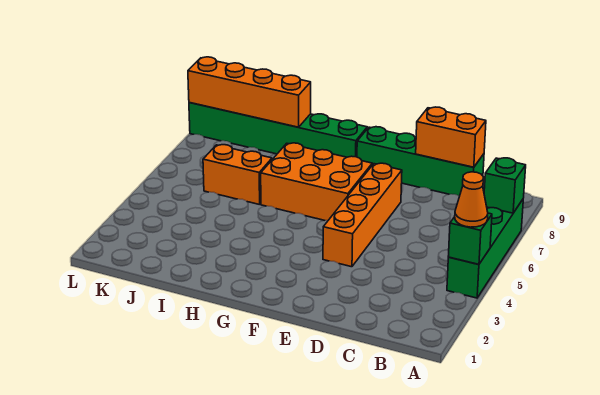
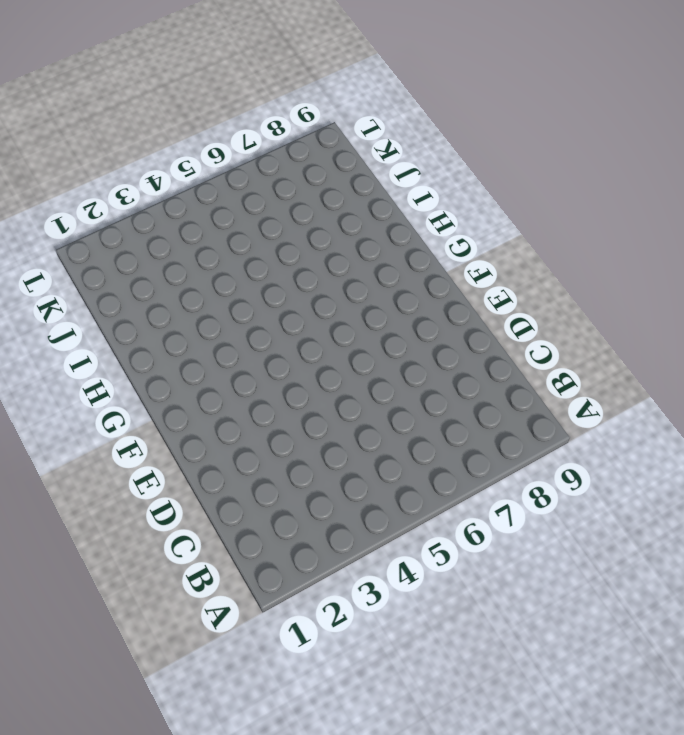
none -> green 1x4 brick [447,200,523,298]
none -> green 1x4 brick [357,127,484,196]

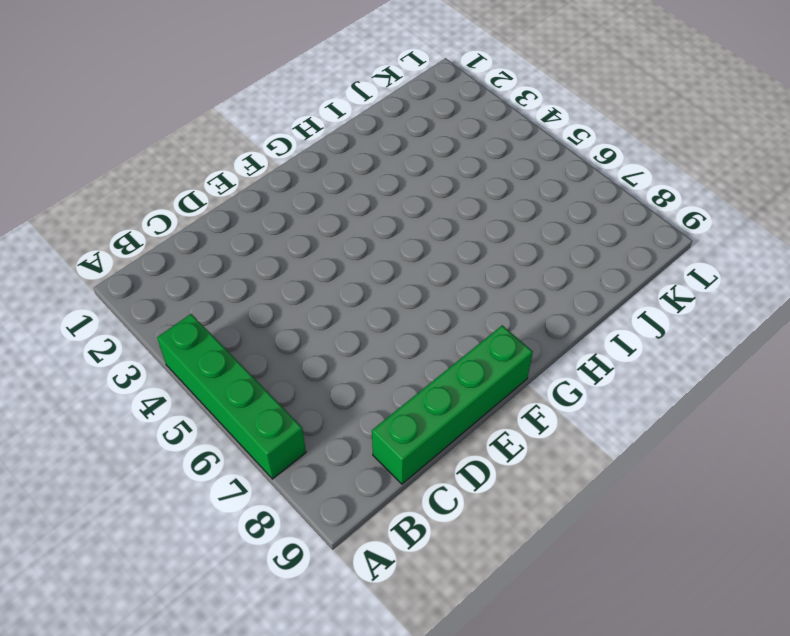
none -> orange 1x4 brick [323,163,402,267]
none -> orange 2x3 brick [261,143,372,221]

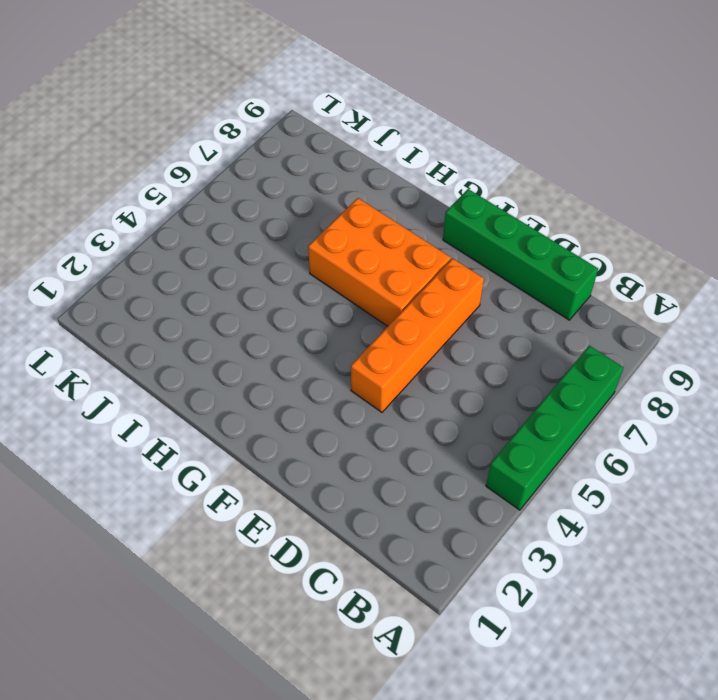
none -> green 1x6 brick [189,103,367,157]
none -> orange 1x2 brick [203,145,272,205]

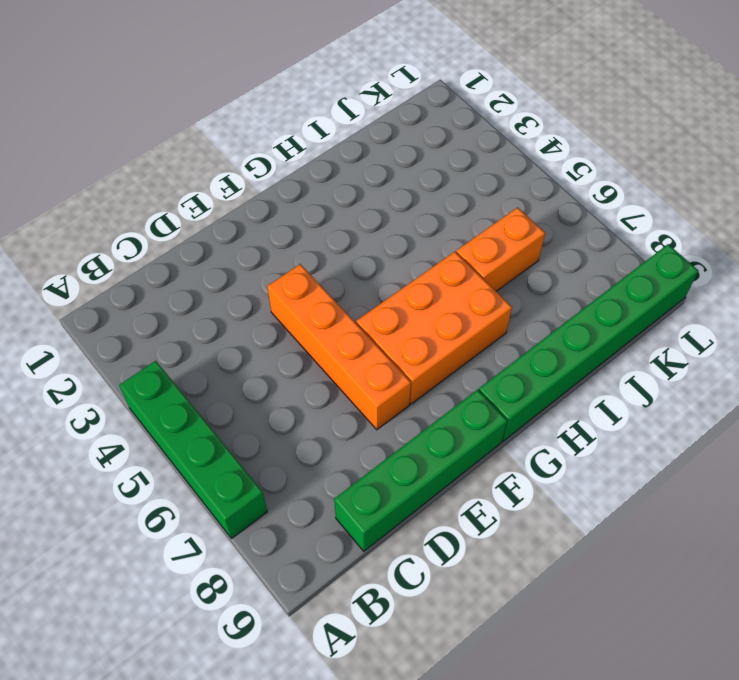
none -> green 1x1 brick [448,213,492,264]
none -> green 1x1 brick [484,158,526,213]

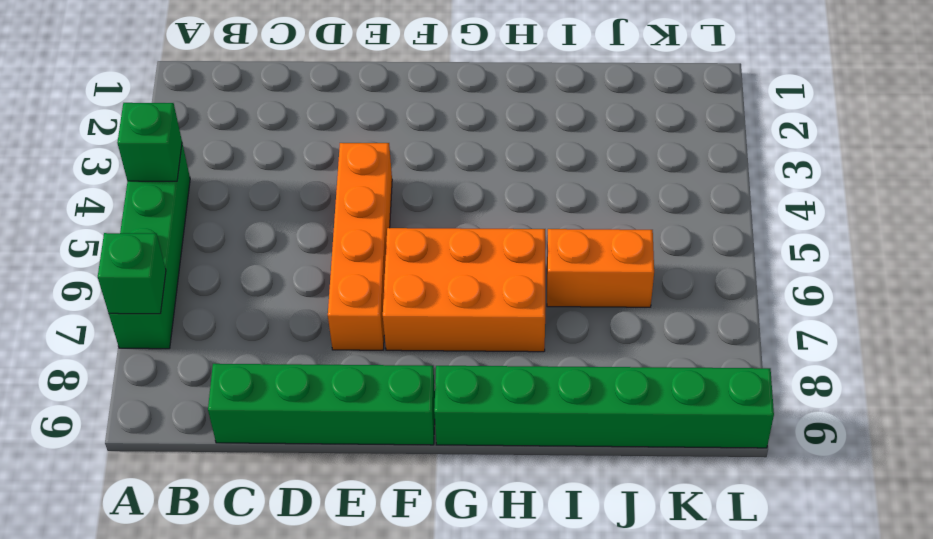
none -> orange 1x2 brick [416,107,486,167]
none -> orange 1x4 brick [188,57,311,127]

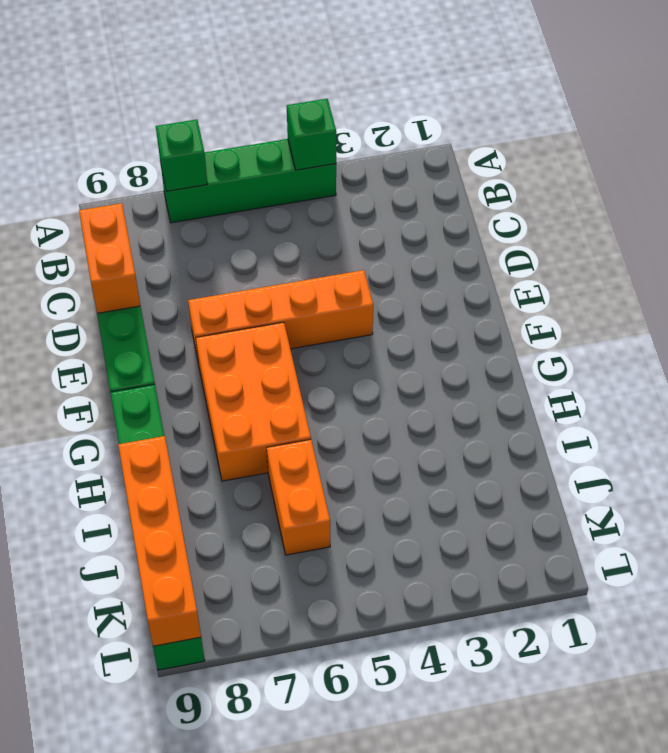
none -> orange 1x1 cone [455,172,488,227]

